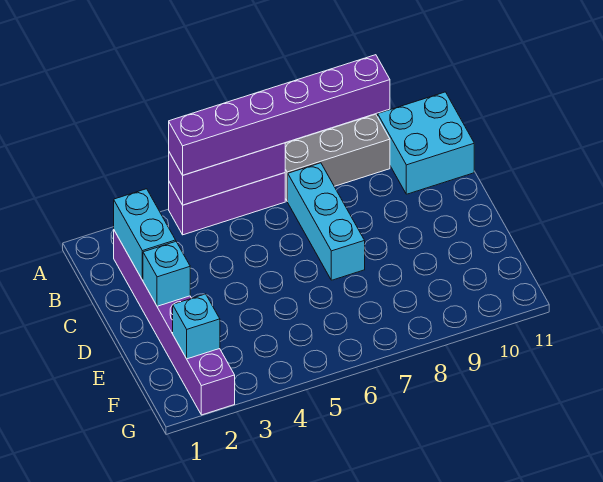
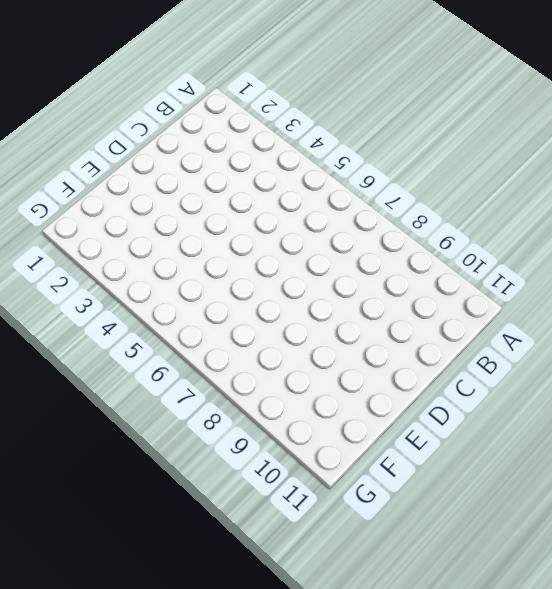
none -> purple 1x3 brick [169,173,285,235]
none -> grey 1x3 brick [285,114,390,201]

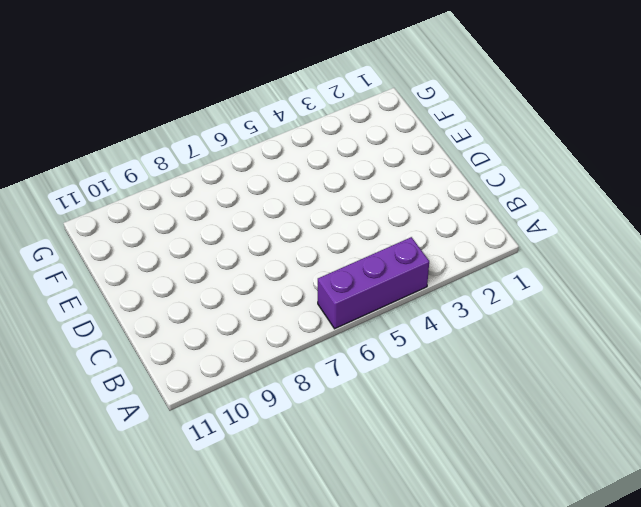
none -> grey 1x3 brick [285,114,390,201]
none -> cyan 2x2 brick [378,92,474,194]

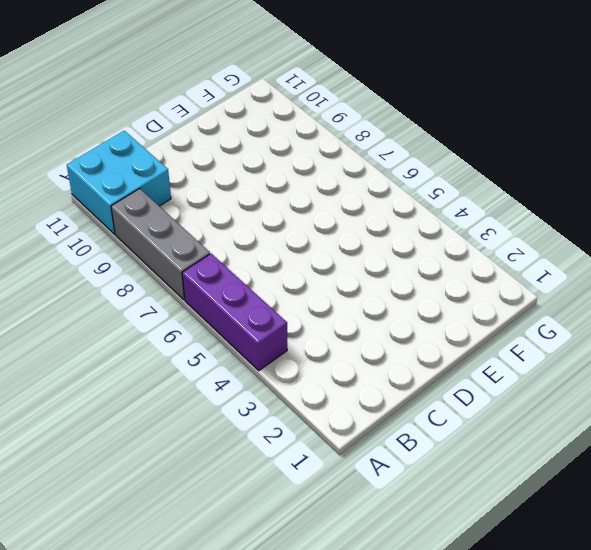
none -> purple 1x6 brick [114,231,235,415]
none -> cyan 1x3 brick [288,163,365,280]

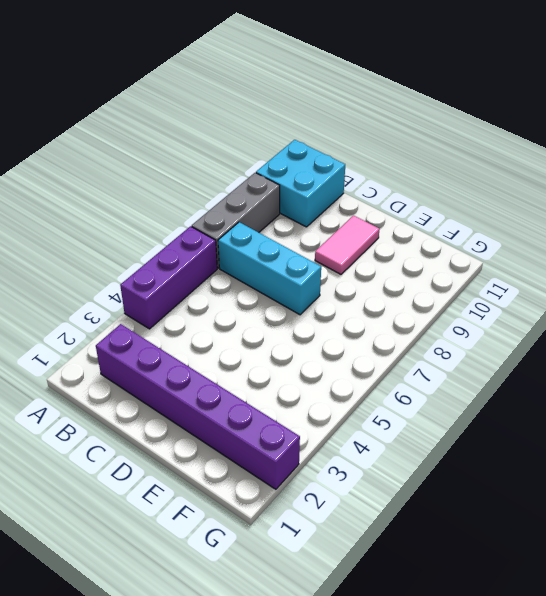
pink 1x2 tile [315,216,379,274] -> none
none -> purple 1x3 brick [169,143,285,205]
none -> cyan 1x2 brick [114,189,176,280]

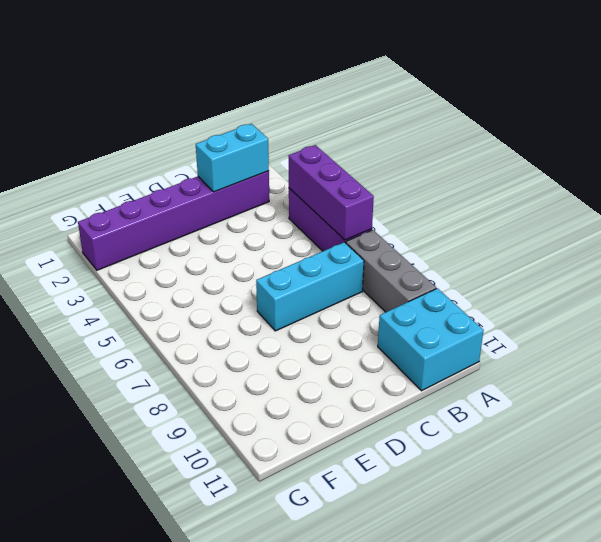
none -> cyan 1x1 brick [143,242,190,306]
none -> cyan 1x1 brick [173,294,220,359]

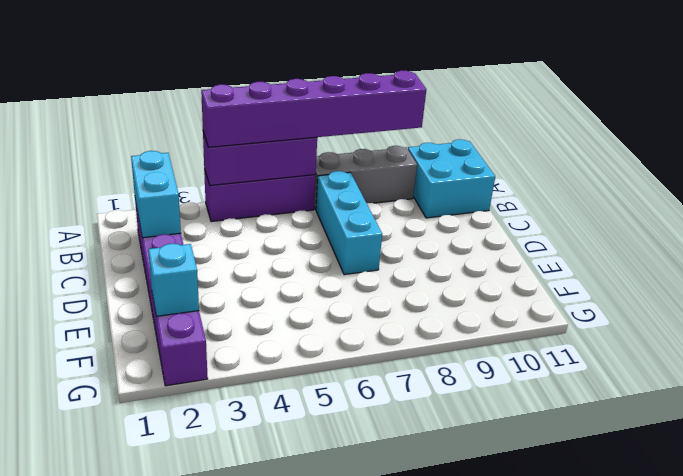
none -> cyan 1x1 brick [143,242,190,306]

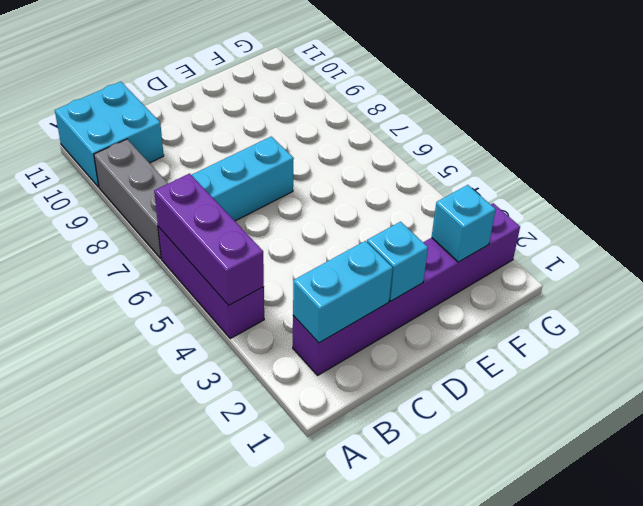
none -> purple 1x6 brick [169,55,390,175]

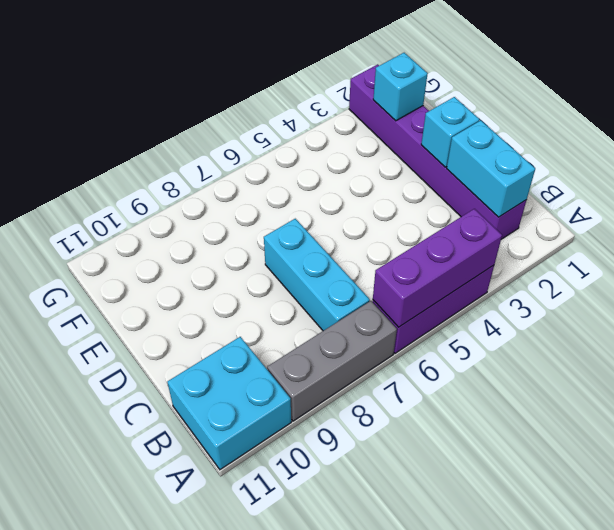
none -> purple 1x6 brick [169,55,390,175]

